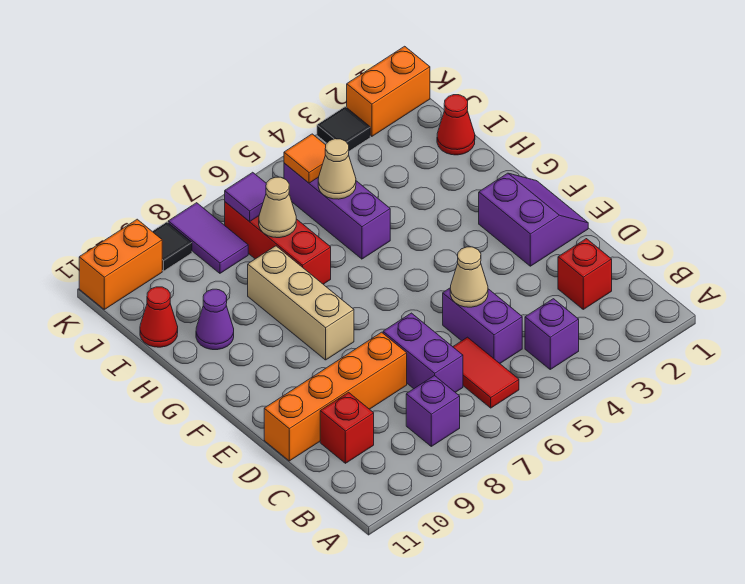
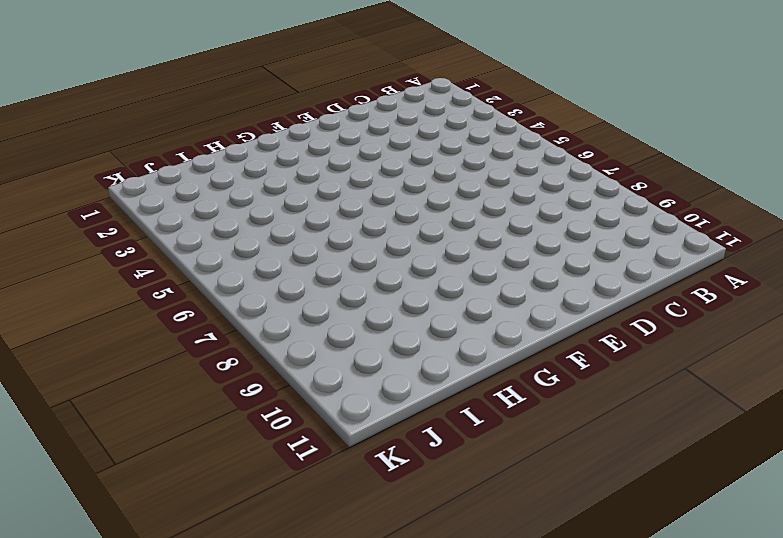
none -> purple 1x1 brick [525,299,579,369]
none -> red 1x2 tile [453,337,519,408]
none -> purple 1x1 brick [406,375,460,446]

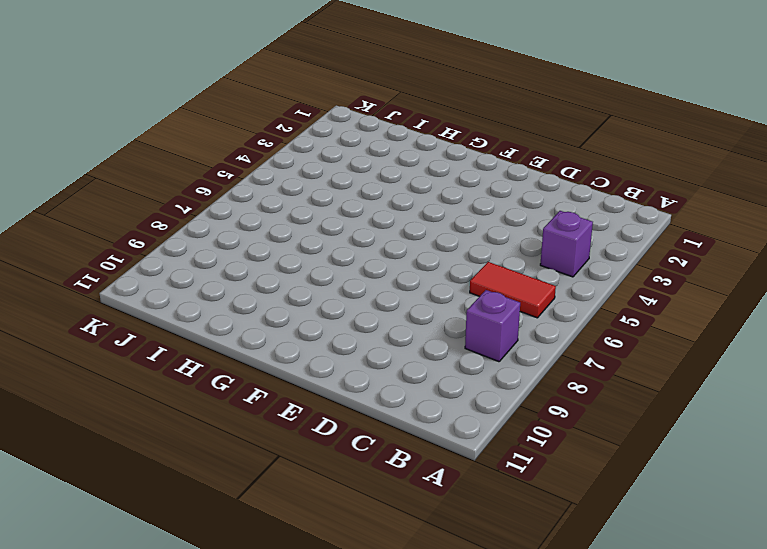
none -> red 1x1 brick [558,239,612,309]
none -> purple 1x2 brick [443,288,522,363]
none -> purple 1x2 brick [383,313,463,392]

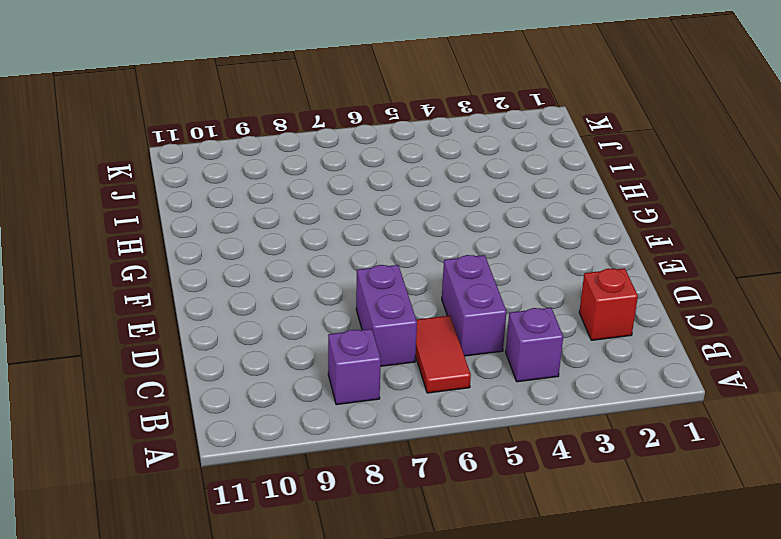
none -> red 1x1 brick [320,392,374,463]
none -> orange 1x4 brick [264,332,407,461]
none -> purple 2x2 slope [479,173,588,266]

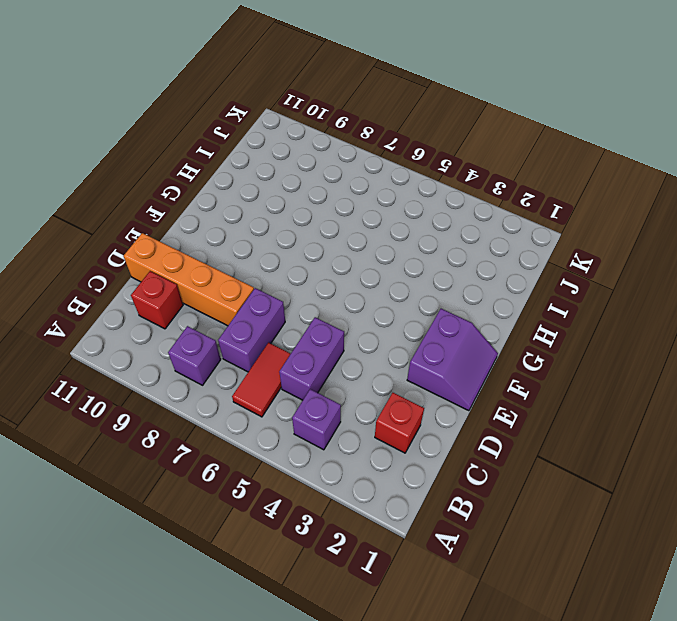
none -> tan 1x3 brick [248,246,354,360]
none -> purple 1x3 brick [284,163,390,259]
none -> red 1x3 brick [225,202,331,284]

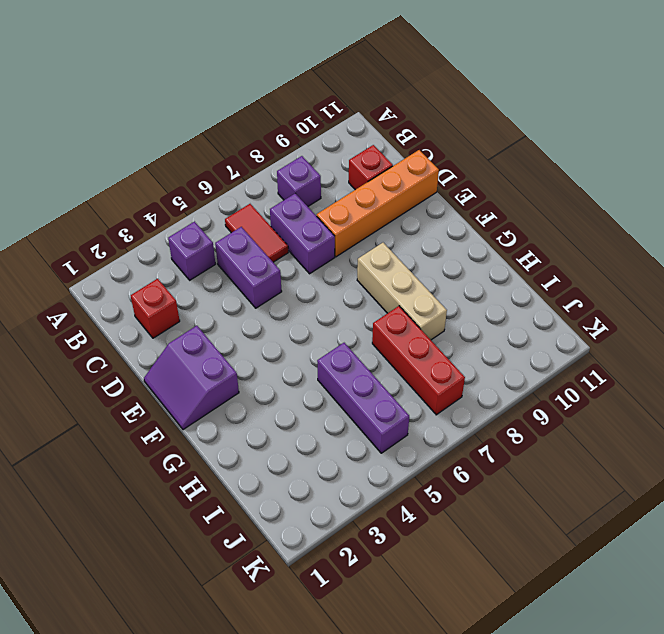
none -> purple 1x1 cone [196,289,234,350]
none -> red 1x1 cone [437,95,475,155]
none -> red 1x1 cone [140,287,178,347]

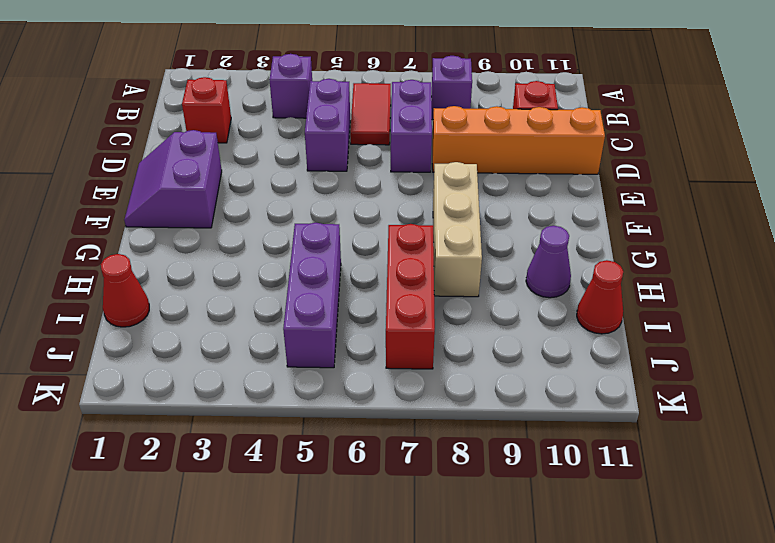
none -> purple 1x2 tile [168,203,248,273]
none -> orange 1x2 brick [347,46,430,136]
none -> black 1x1 tile [317,107,370,151]

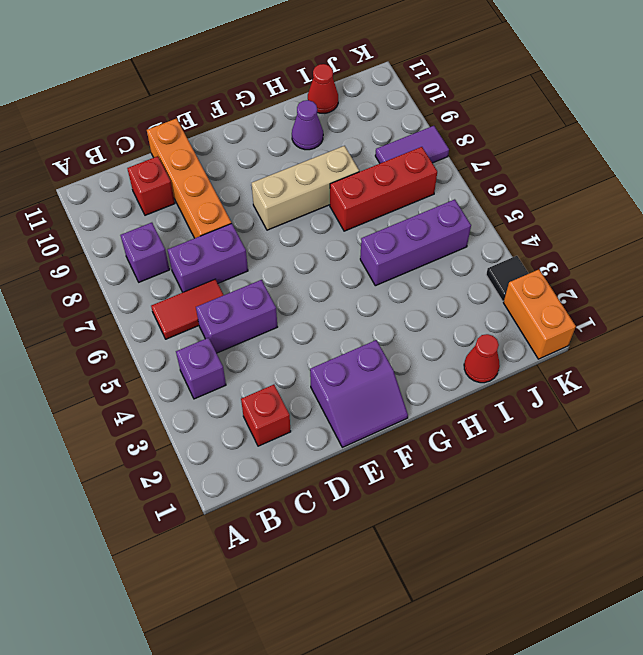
none -> black 1x1 tile [152,222,192,271]
none -> orange 1x2 brick [79,219,162,309]
none -> tan 1x1 cone [450,247,488,307]

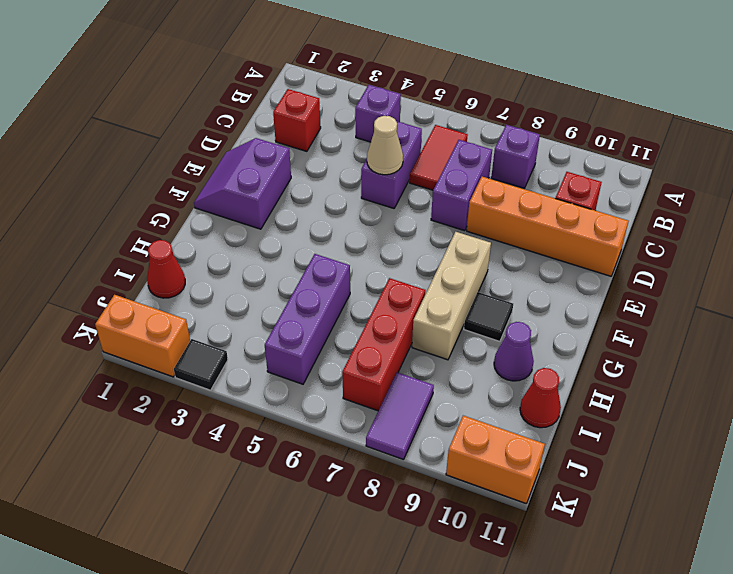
black 1x1 tile [464,292,513,341] -> black 1x1 tile moved to [152,222,192,271]
none -> tan 1x1 cone [318,139,356,199]
none -> tan 1x1 cone [259,177,296,238]
none -> orange 1x1 tile [284,134,326,183]

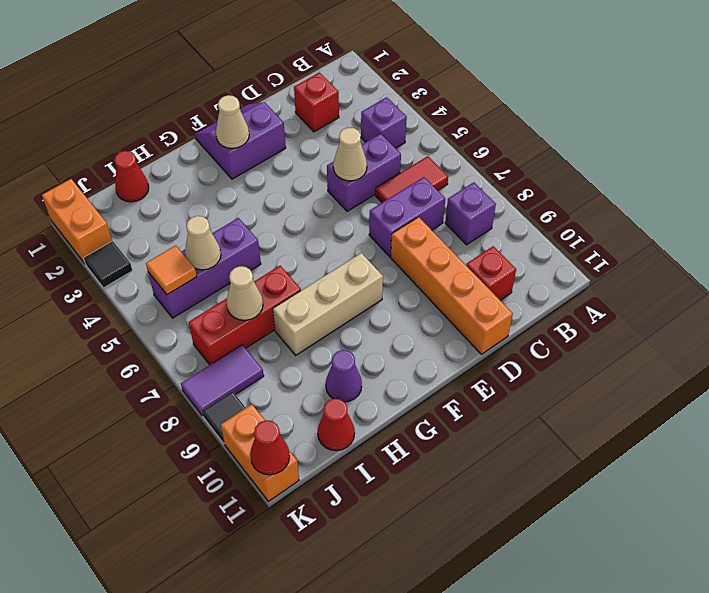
tan 1x1 cone [216,95,249,148] -> none
red 1x1 cone [250,420,290,475] -> none
none -> purple 1x1 tile [225,172,266,222]

